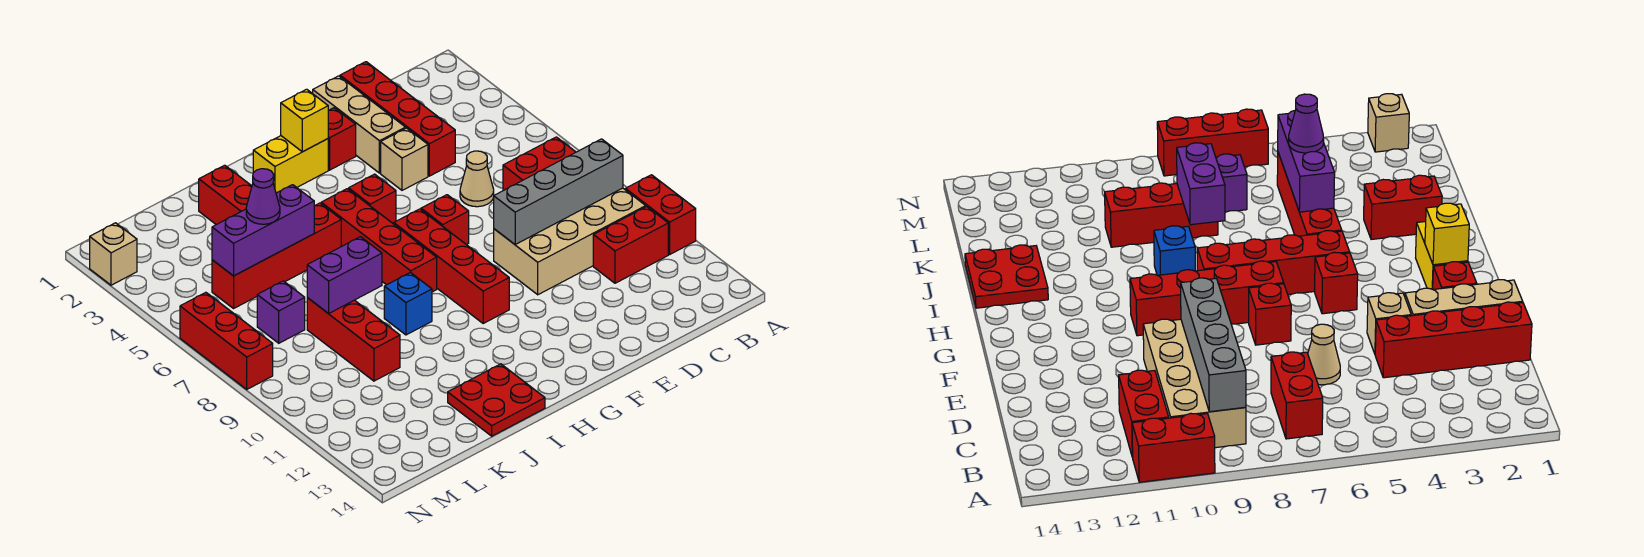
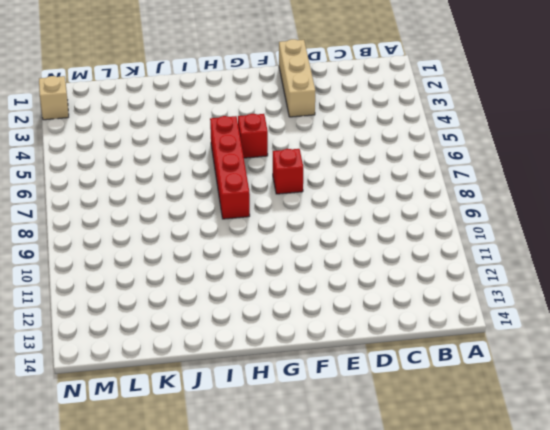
none -> red 1x2 brick [626,175,696,254]
none -> red 1x2 brick [503,137,576,191]
none -> tan 2x4 brick [494,188,646,295]

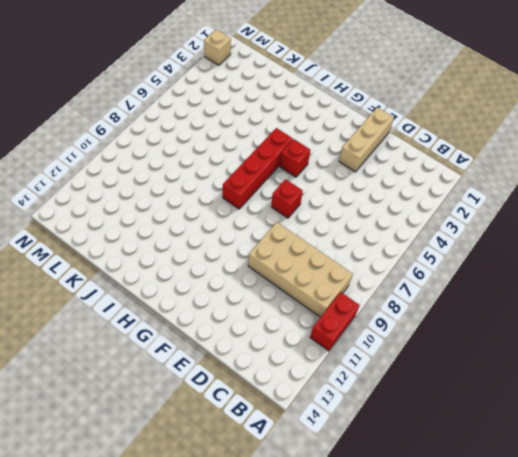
none -> red 1x2 brick [503,137,576,191]
none -> red 1x2 brick [593,207,668,283]
none -> red 1x4 brick [340,62,455,176]

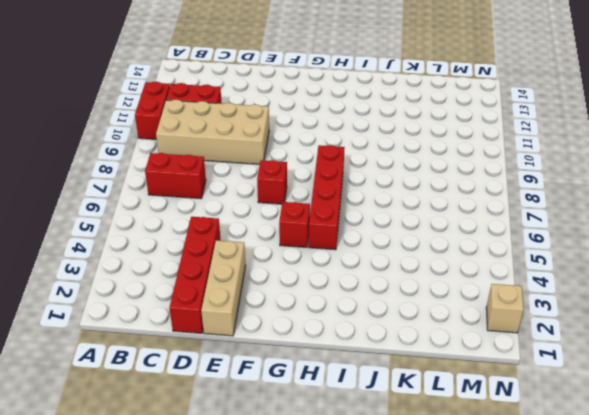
none -> tan 1x1 cone [460,151,494,207]
none -> tan 1x1 brick [381,128,428,190]
none -> red 1x1 brick [328,108,356,170]

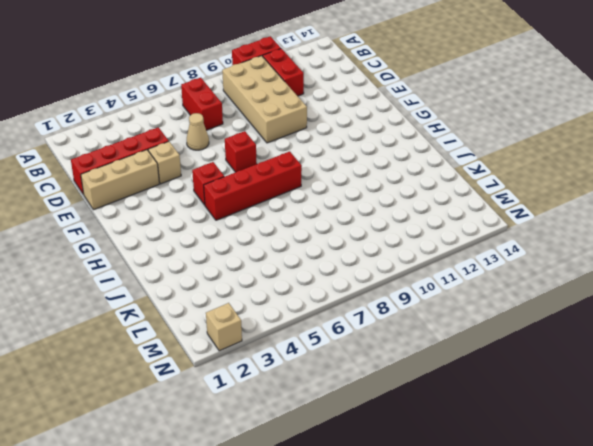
none -> red 1x1 brick [328,108,356,170]
none -> yellow 1x2 brick [253,136,328,193]
none -> red 1x4 brick [394,209,509,323]

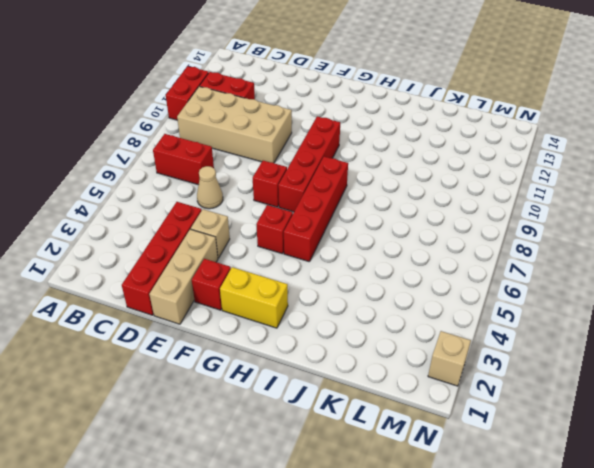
none -> red 1x4 brick [212,203,341,308]
none -> blue 1x1 brick [384,272,432,335]
none -> red 2x2 plate [448,364,545,436]

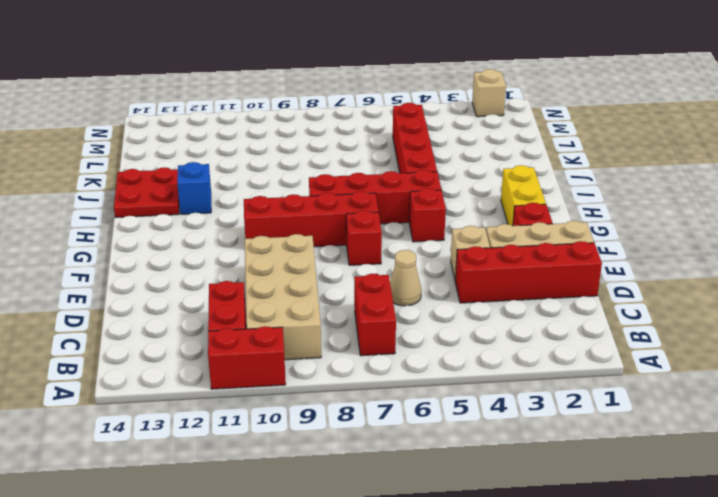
blue 1x1 brick [177,162,211,214] -> blue 1x1 brick moved to [384,272,432,335]
none -> red 1x2 brick [199,165,252,225]
none -> red 1x3 brick [307,298,400,381]
none -> purple 1x1 brick [257,281,305,343]

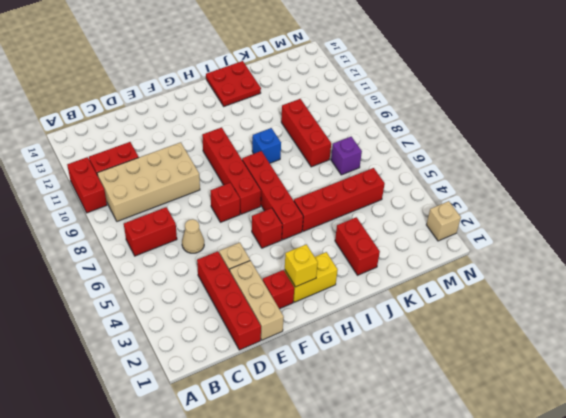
none -> red 1x3 brick [180,292,273,389]
none -> grey 1x4 brick [494,139,623,244]
none -> purple 1x3 brick [212,185,314,276]

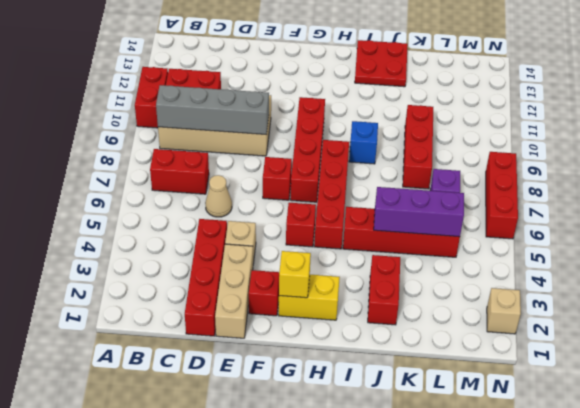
none -> purple 1x2 brick [307,237,382,314]
none -> purple 1x1 cone [246,169,280,224]

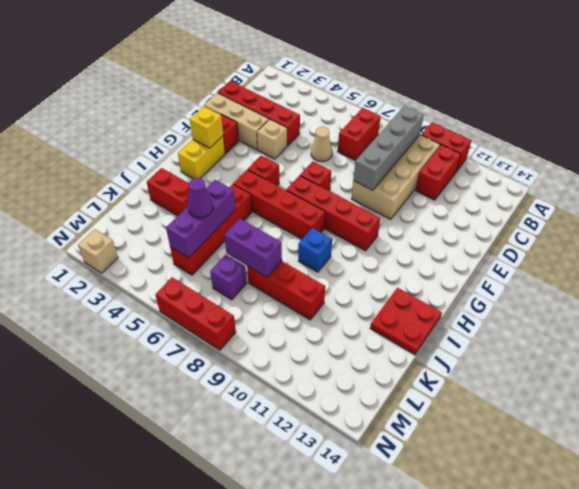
purple 1x2 brick [224,219,282,277] -> purple 1x2 brick turned to [307,237,382,314]

